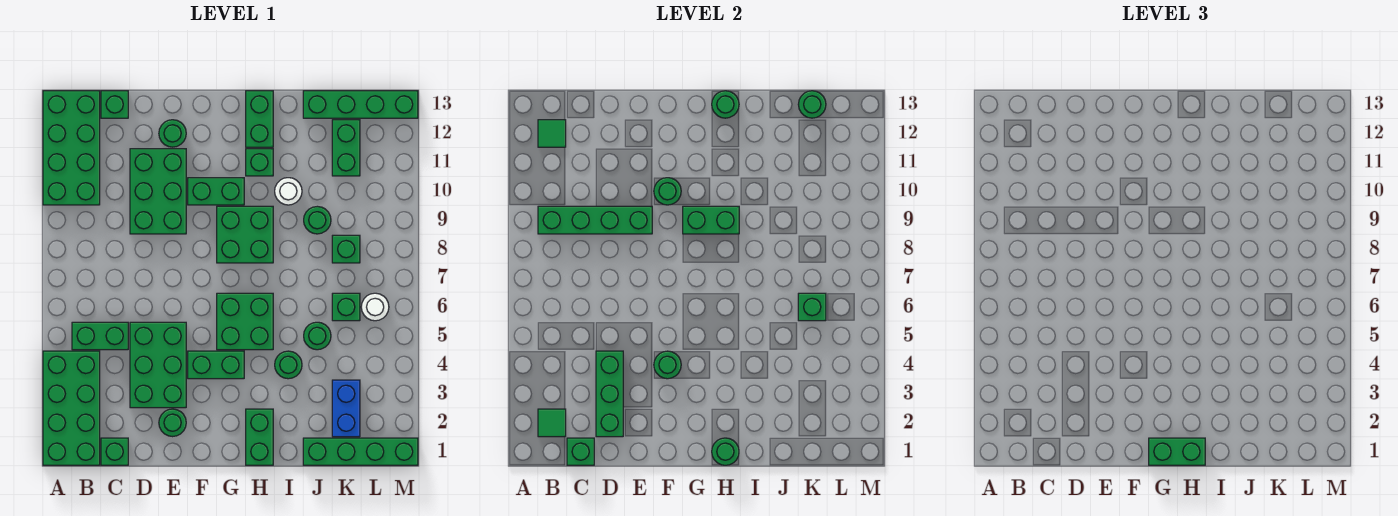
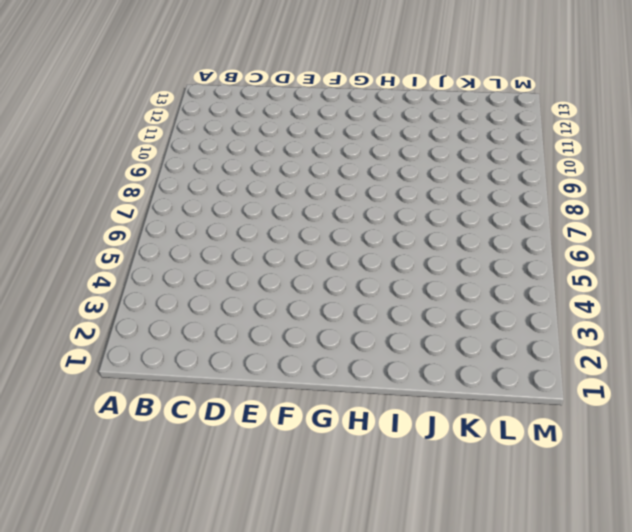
none -> green 2x4 brick [43,351,100,465]
none -> green 2x4 brick [43,91,100,205]
none -> green 1x2 brick [72,322,128,350]
none -> green 1x1 brick [101,438,128,465]

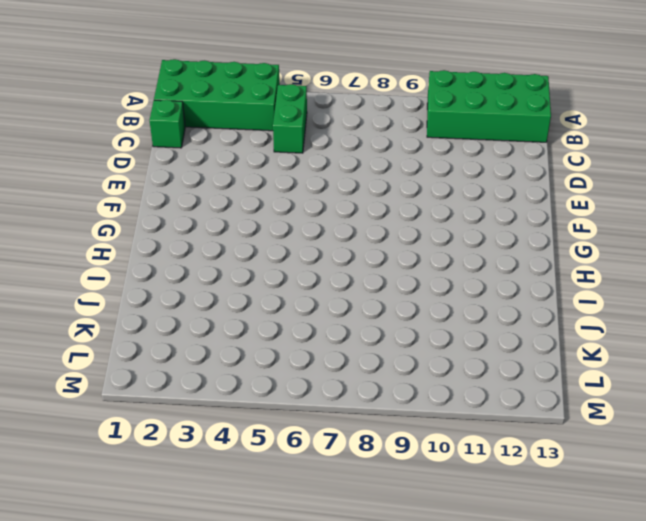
none -> green 1x1 brick [101,91,128,118]
none -> green 2x3 brick [130,322,186,408]
none -> green 2x3 brick [130,149,186,234]
none -> green 1x1 round brick [159,409,186,437]

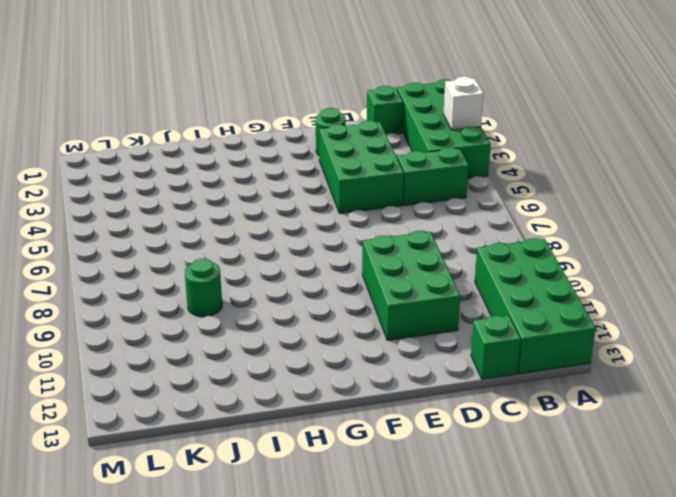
white 1x1 brick [443,77,483,130] -> none
none -> green 1x1 round brick [159,120,186,147]
none -> green 1x2 brick [188,351,244,379]
none -> green 1x2 brick [188,178,244,205]
none -> green 2x2 brick [217,293,273,350]

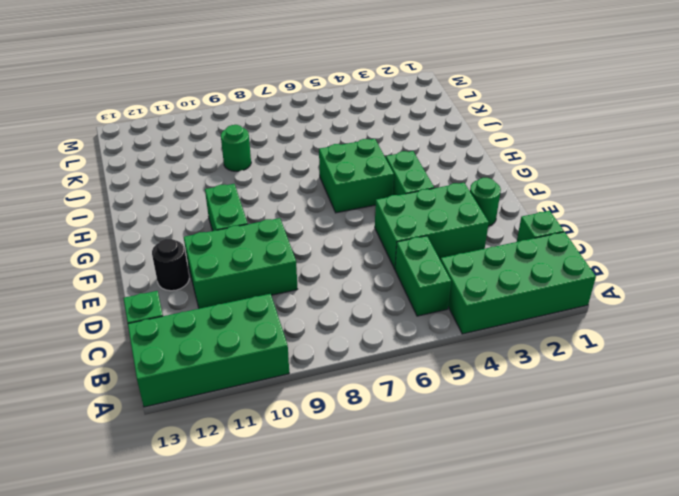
black 1x1 round brick [152,239,189,291] -> green 1x1 round brick [159,120,186,147]
none -> green 2x2 brick [217,206,273,263]
none -> green 1x2 brick [246,409,273,465]
none -> green 1x1 brick [246,149,273,176]
none -> green 1x2 brick [246,91,273,147]

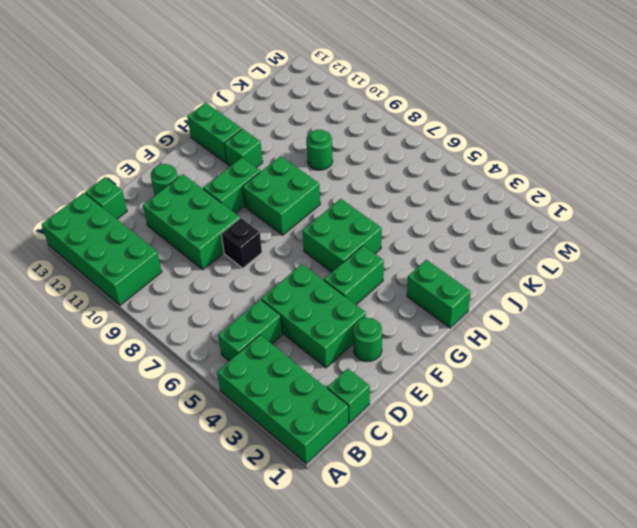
black 1x1 brick [221,218,262,268] -> none
none -> green 1x1 round brick [275,351,302,379]
none -> white 1x1 round brick [275,178,302,205]
none -> green 1x4 brick [303,438,418,465]
none -> green 1x1 round brick [304,322,331,350]

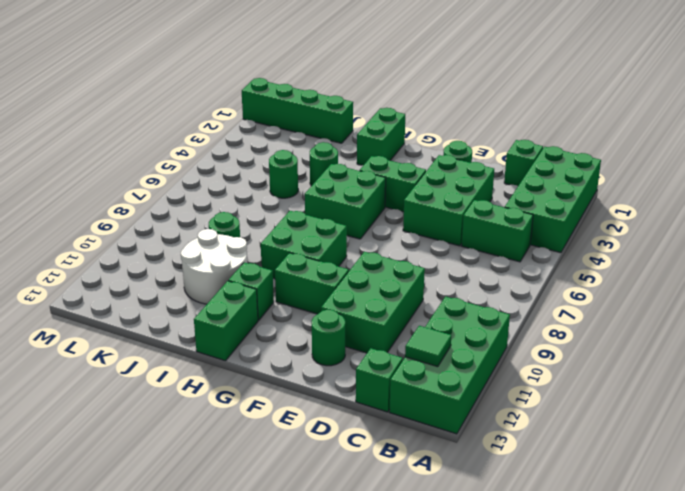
white 2x2 round brick [181,229,247,304] -> white 1x1 round brick [275,178,302,205]
none -> green 1x4 brick [303,91,418,118]
none -> blue 1x2 brick [332,380,360,437]
none -> green 1x1 brick [332,293,360,321]
none -> green 1x1 brick [332,235,360,263]

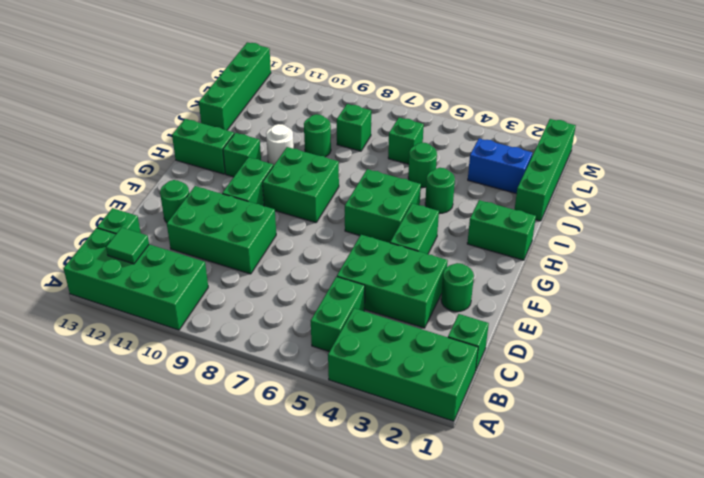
none -> green 1x2 brick [332,120,360,176]
none -> white 1x1 round brick [361,293,389,321]
none -> green 1x1 tile [538,409,566,437]
none -> green 1x4 brick [538,206,652,234]

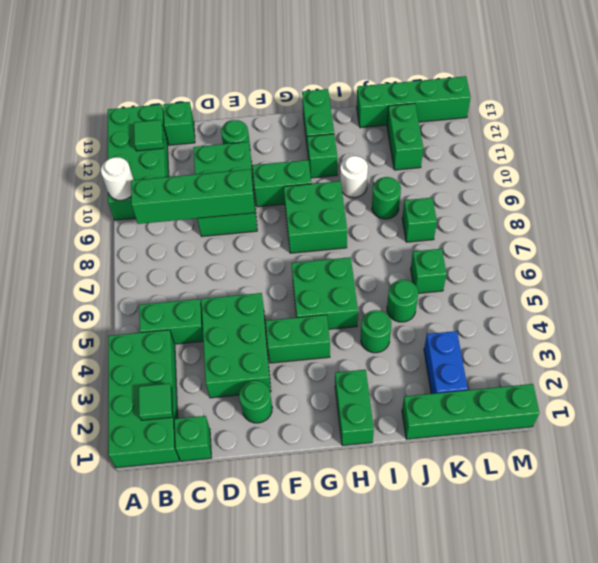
white 1x1 round brick [101,157,133,200] -> white 1x1 round brick moved to [361,293,389,321]
none -> green 1x1 brick [567,438,594,465]
none -> green 1x3 brick [596,351,623,437]
none -> green 1x1 round brick [654,351,681,379]
none -> green 1x1 round brick [654,178,681,205]

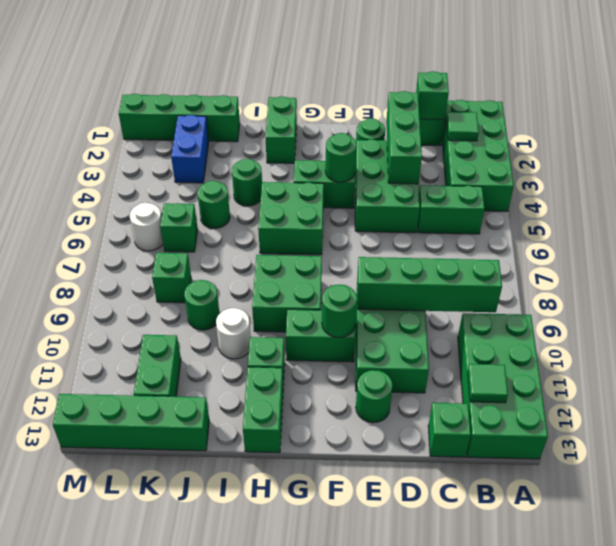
none -> green 1x2 brick [683,206,739,234]
none -> green 1x1 round brick [712,438,739,465]
none -> green 1x1 round brick [712,91,739,118]
none -> green 1x1 brick [798,293,826,321]

